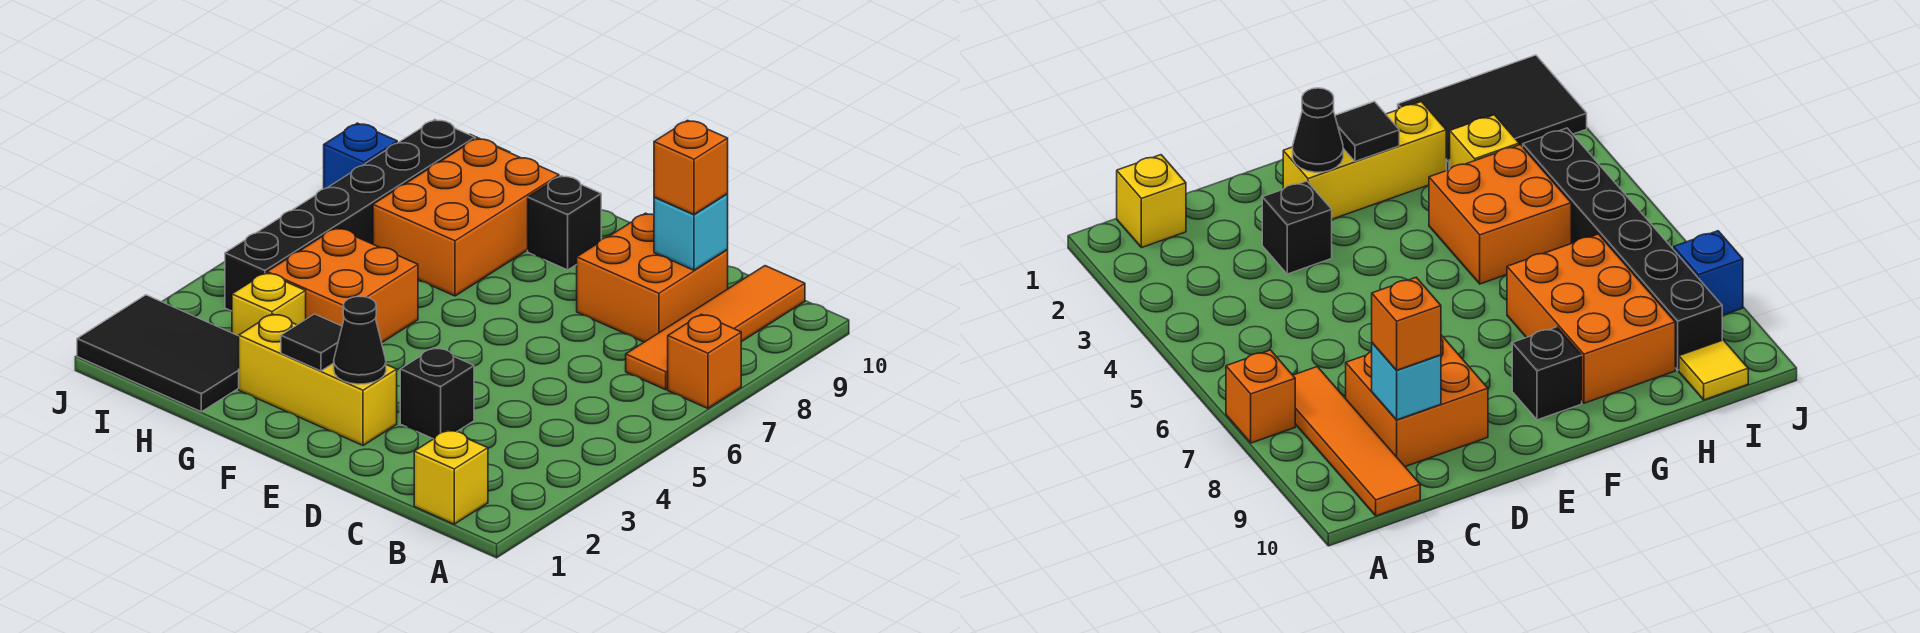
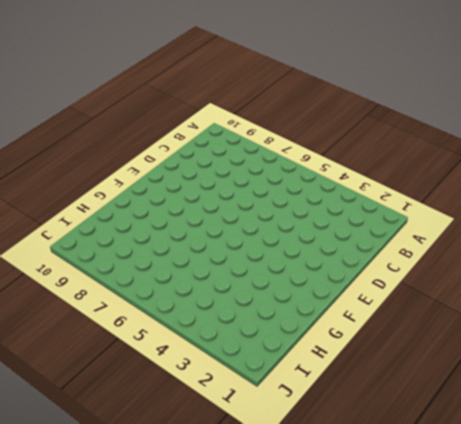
none -> orange 1x1 brick [668,314,741,408]
none -> yellow 1x1 brick [414,430,488,524]
none -> orange 1x4 tile [626,266,805,390]

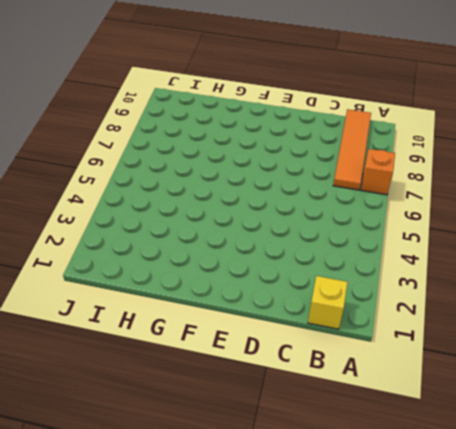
none -> orange 2x2 brick [577,213,728,342]
none -> black 1x1 brick [400,348,474,439]
none -> yellow 1x3 brick [239,314,397,446]

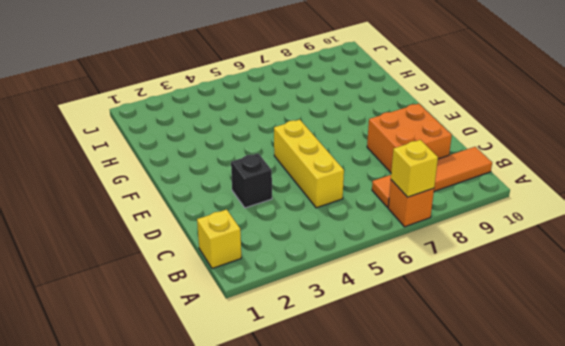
yellow 1x1 brick [391,140,438,197] -> yellow 1x1 brick moved to [232,273,306,336]
yellow 1x3 brick [274,120,344,208] -> yellow 1x3 brick moved to [239,314,397,446]
none -> black 1x1 brick [528,176,601,270]
none -> orange 2x2 brick [267,228,418,343]
none -> orange 2x3 brick [373,138,559,296]

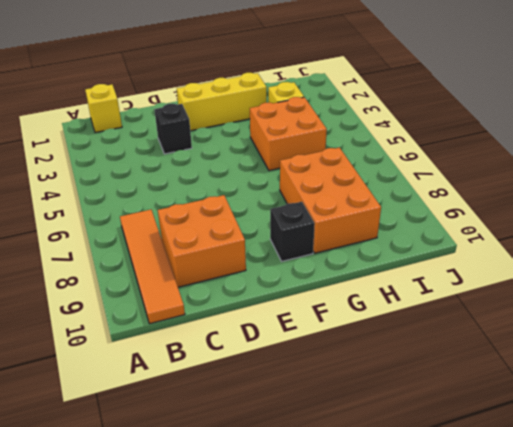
none -> orange 1x1 brick [668,314,741,408]
none -> black 2x3 tile [77,295,239,412]
none -> black 1x6 brick [225,120,475,311]

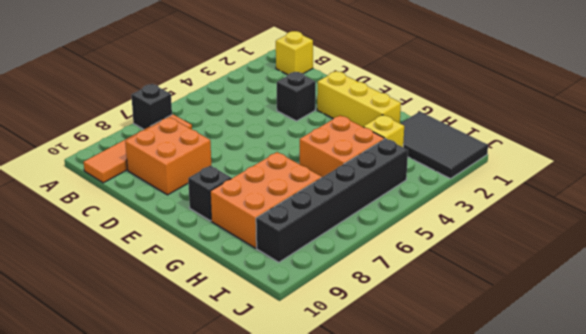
black 1x1 brick [131,84,172,129] -> orange 1x1 brick [668,314,741,408]
none -> yellow 1x1 tile [1679,340,1748,400]
none -> blue 1x1 brick [324,123,397,189]
none -> cyan 1x1 brick [654,194,728,270]

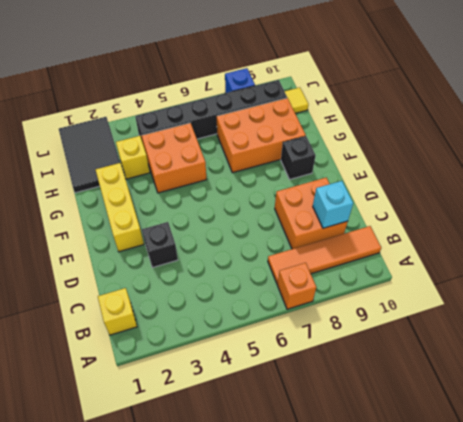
none -> black 1x1 cone [334,297,386,384]
none -> black 1x1 tile [281,314,342,371]
none -> orange 1x1 brick [654,120,728,214]

